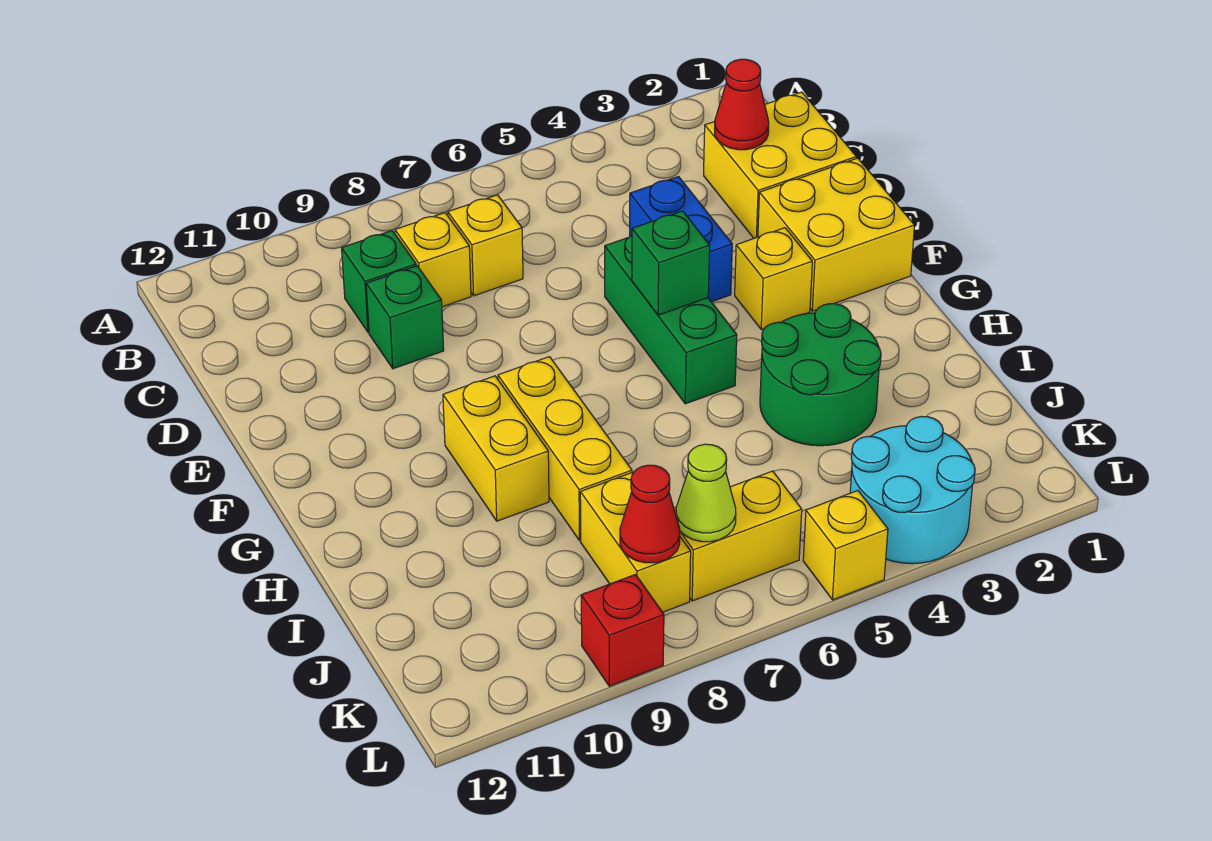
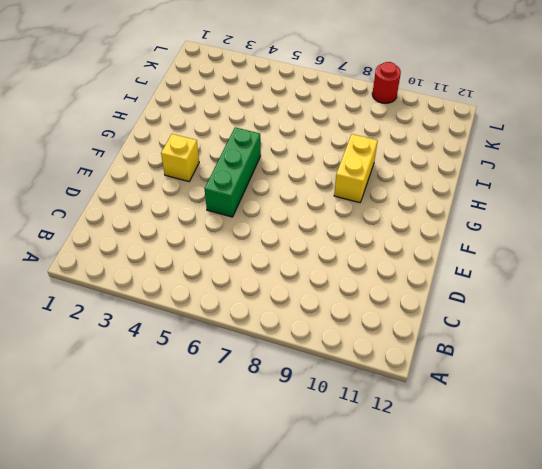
red 1x1 round brick [372,62,401,103] -> red 1x1 brick [581,575,664,686]
none -> yellow 2x2 brick [704,92,856,238]
none -> yellow 1x1 brick [448,195,523,296]
none -> yellow 1x1 brick [395,213,471,307]

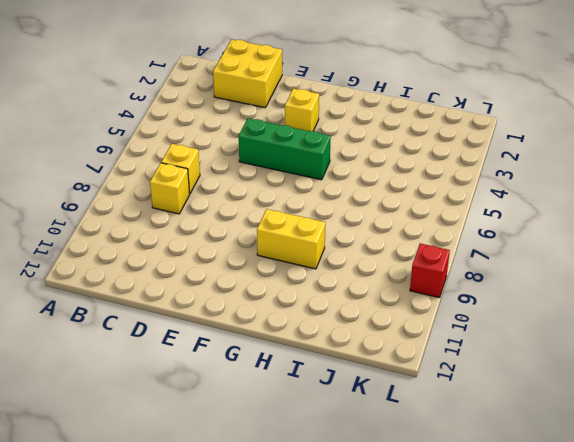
none -> green 1x1 brick [342,231,416,332]
none -> blue 1x2 brick [630,177,732,302]
none -> green 1x1 brick [366,266,444,369]

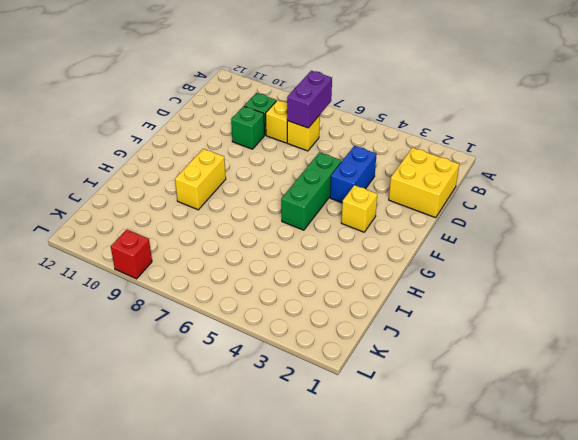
purple 1x2 brick [287,71,332,128] -> none
none -> yellow 2x2 brick [758,158,915,311]
none -> yellow 1x3 brick [498,357,632,541]
none -> green 2x2 round brick [760,304,881,446]

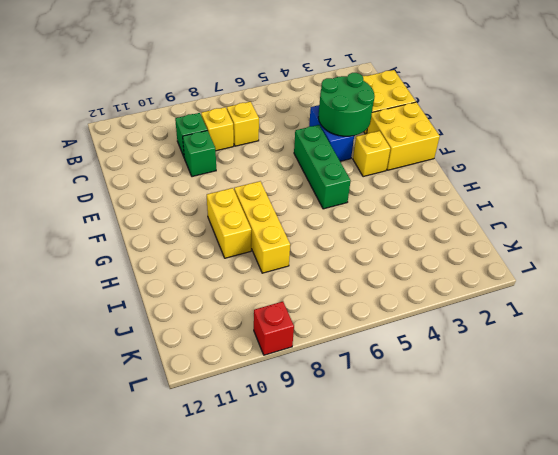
green 2x2 round brick [318,73,375,136] -> green 2x2 round brick moved to [760,304,881,446]
none -> yellow 1x2 brick [580,472,691,612]
none -> cyan 2x2 round brick [850,416,975,564]
none -> yellow 1x2 brick [674,471,802,601]

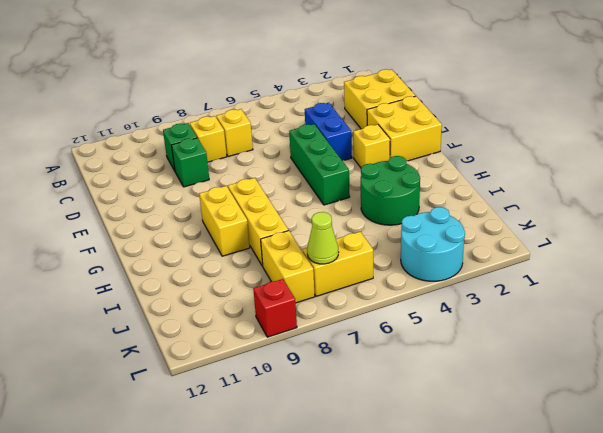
none -> yellow 1x1 brick [803,491,888,600]
none -> red 1x1 cone [715,59,769,150]
none -> green 1x1 brick [632,211,710,315]

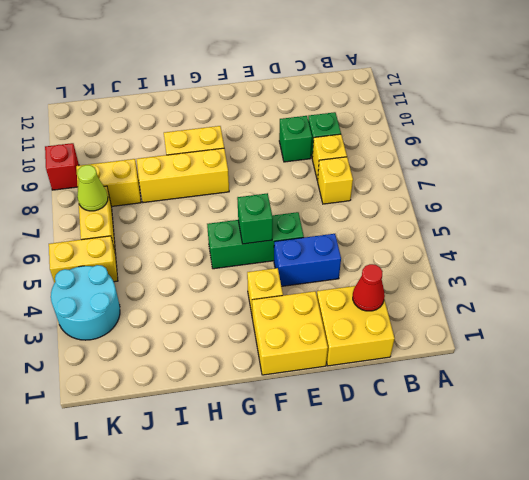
yellow 1x2 brick [49,236,118,283] -> yellow 1x1 brick [803,491,888,600]
none -> green 2x2 round brick [760,304,881,446]
none -> red 1x1 cone [620,465,680,563]

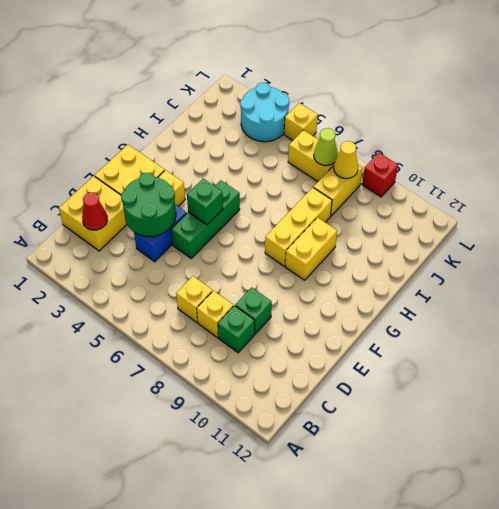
green 2x2 round brick [121,173,176,237] -> green 2x2 round brick moved to [760,304,881,446]
yellow 1x1 cone [334,141,358,179] -> red 1x1 cone [620,465,680,563]

